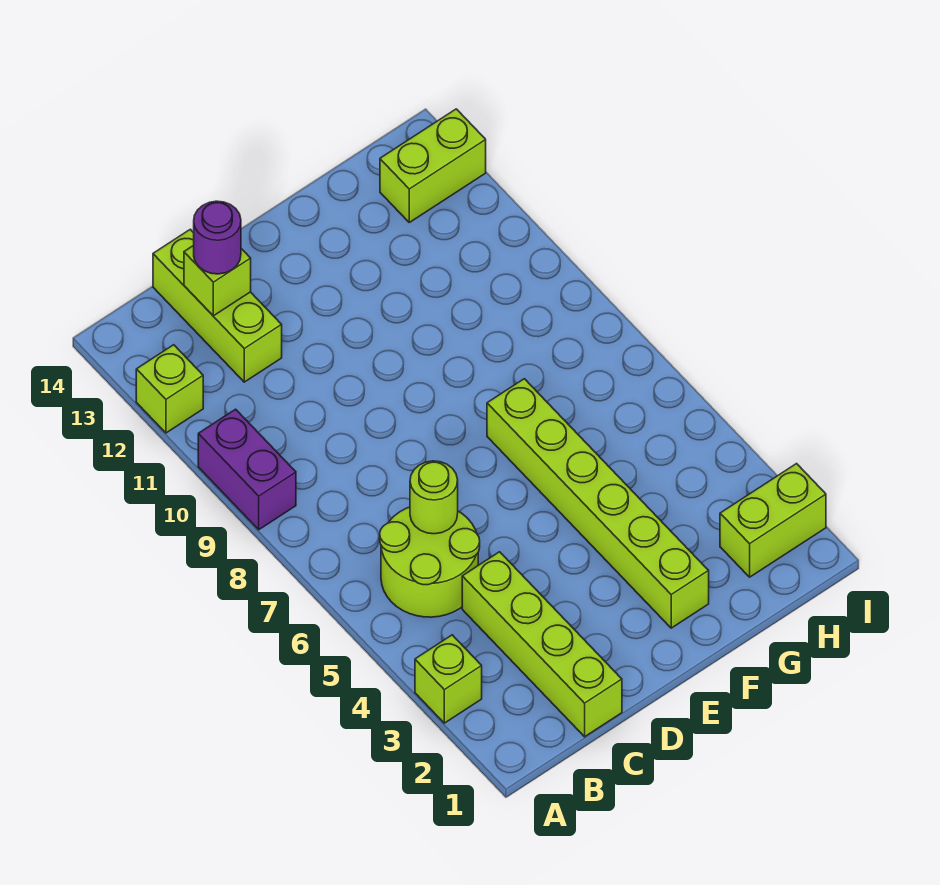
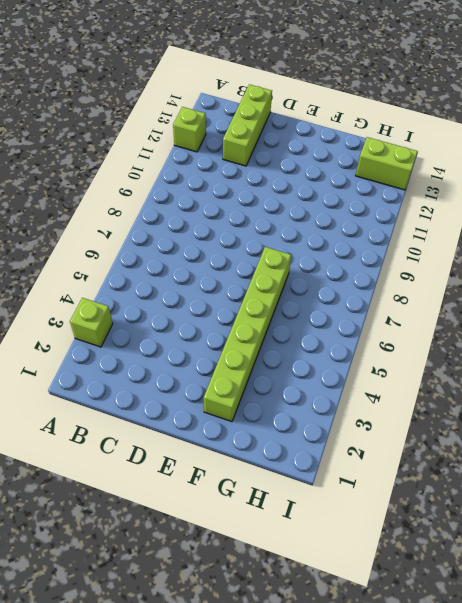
none -> purple 1x2 brick [198,409,296,530]
none -> lime 2x2 round brick [380,507,480,617]
none -> lime 1x4 brick [462,552,622,737]

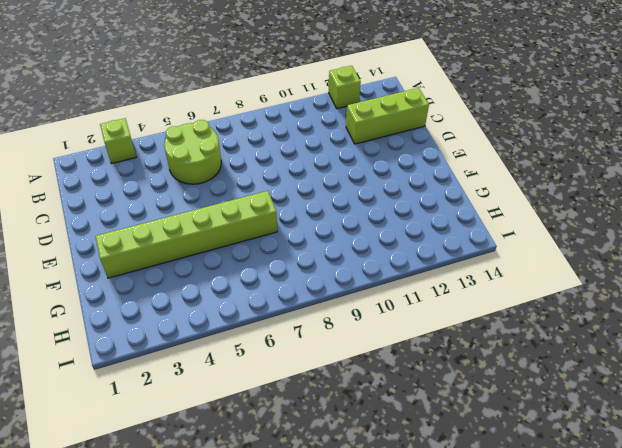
none -> purple 1x2 brick [198,409,296,530]
none -> lime 1x4 brick [462,552,622,737]
none -> lime 1x2 brick [720,464,826,577]

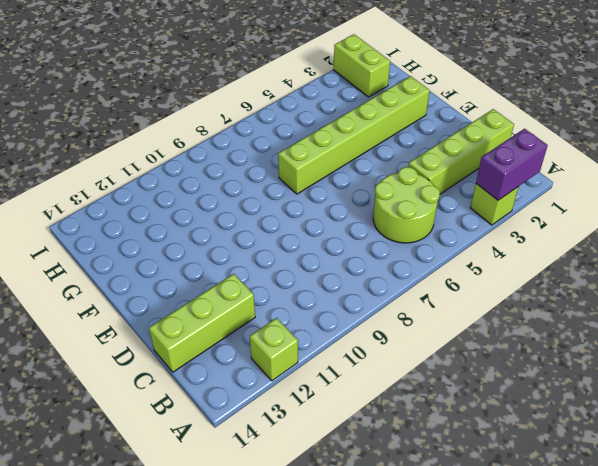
purple 1x2 brick [476,129,548,200] -> purple 1x2 brick moved to [198,409,296,530]
none -> lime 1x2 brick [380,109,486,222]
none -> lime 1x1 round brick [410,461,458,534]
none -> lime 1x1 brick [184,245,251,316]

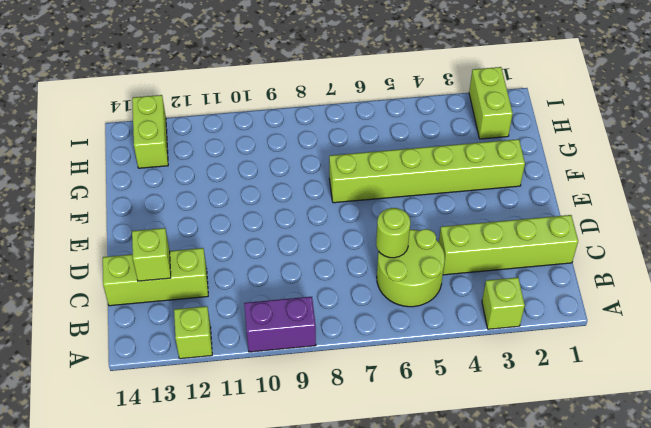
none -> purple 1x1 round brick [194,201,241,274]

